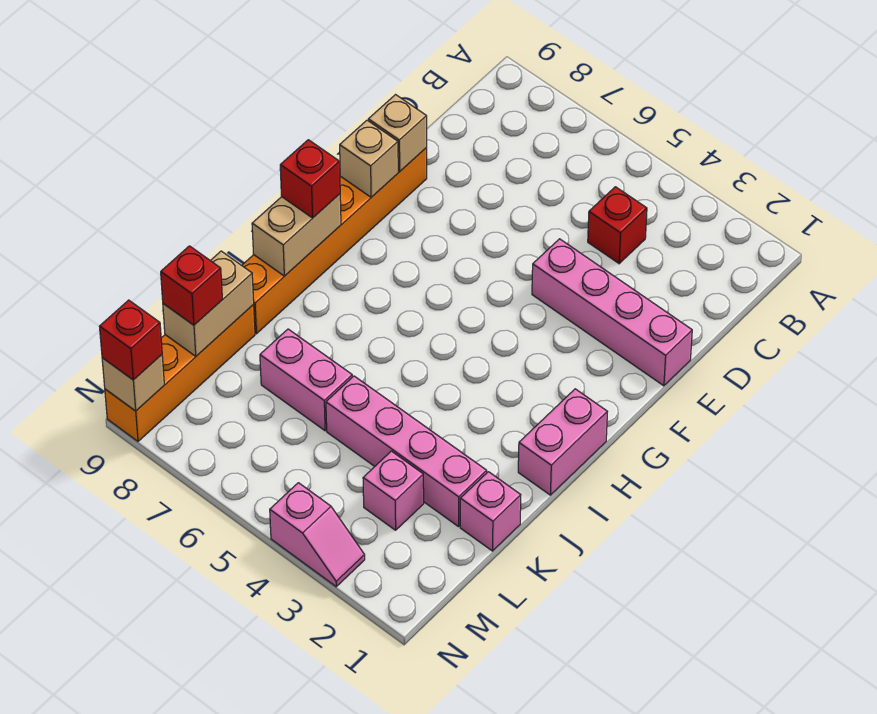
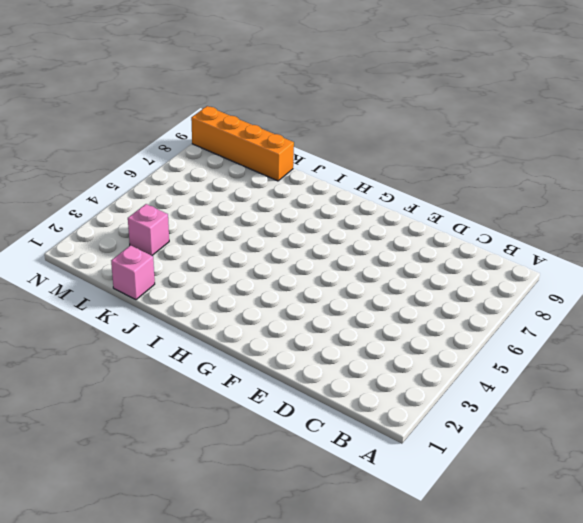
none -> red 1x1 brick [588,187,647,264]
none -> pink 1x4 brick [532,239,692,386]
none -> orange 1x6 brick [242,148,427,334]

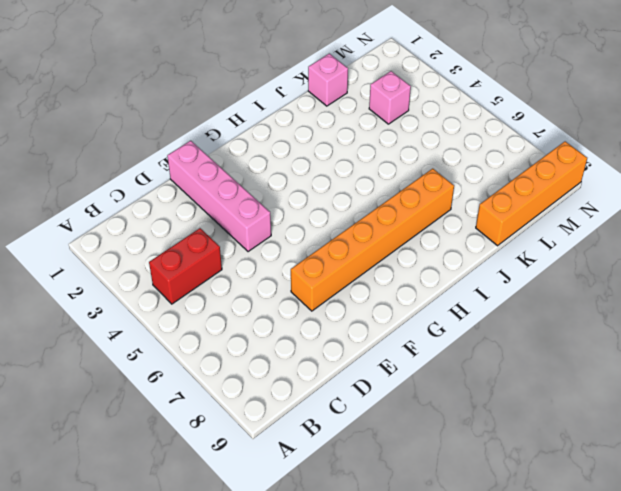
red 1x2 brick [149,228,222,304] -> red 1x1 brick [588,187,647,264]
orange 1x6 brick [291,169,454,311] -> orange 1x6 brick moved to [242,148,427,334]
none -> pink 1x2 brick [518,389,607,495]
none -> pink 1x4 brick [326,376,487,527]
none -> pink 1x2 brick [260,329,352,431]

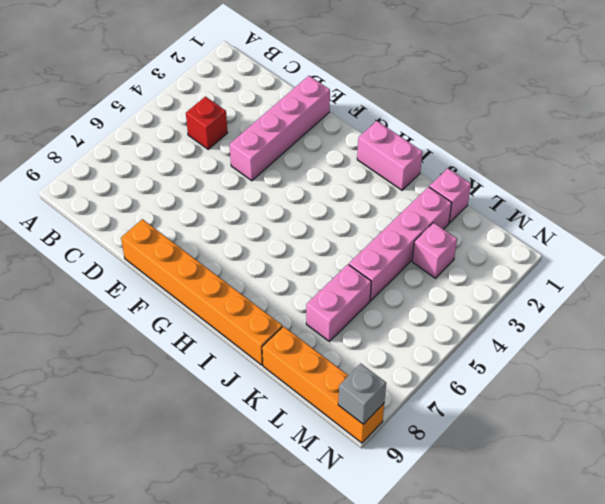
grey 1x1 brick [338,364,386,424] -> tan 1x1 brick [102,355,164,411]
none -> pink 1x2 slope [270,483,365,587]
none -> tan 1x1 brick [368,95,427,171]
none -> tan 1x1 brick [340,120,398,197]

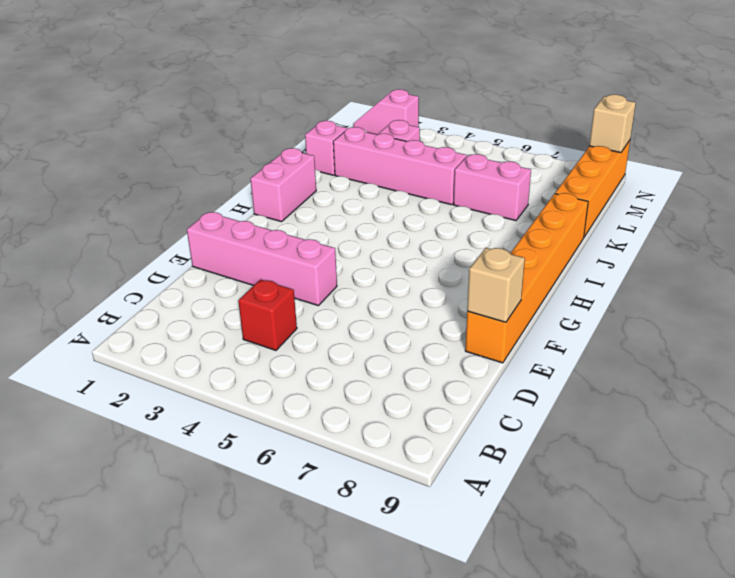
pink 1x2 slope [353,89,419,135] -> pink 1x2 slope moved to [270,483,365,587]
none -> tan 1x1 brick [340,120,398,197]
none -> tan 1x2 brick [252,194,341,276]
none -> tan 1x2 brick [163,251,254,356]

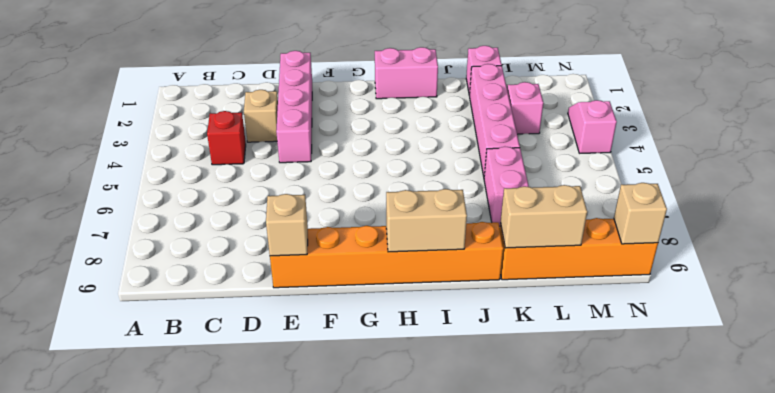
tan 1x1 brick [244,90,278,142] -> tan 1x1 brick moved to [340,120,398,197]
none -> red 1x1 brick [280,140,340,218]
none -> red 1x1 brick [161,246,222,325]
none -> red 1x1 brick [99,300,162,380]

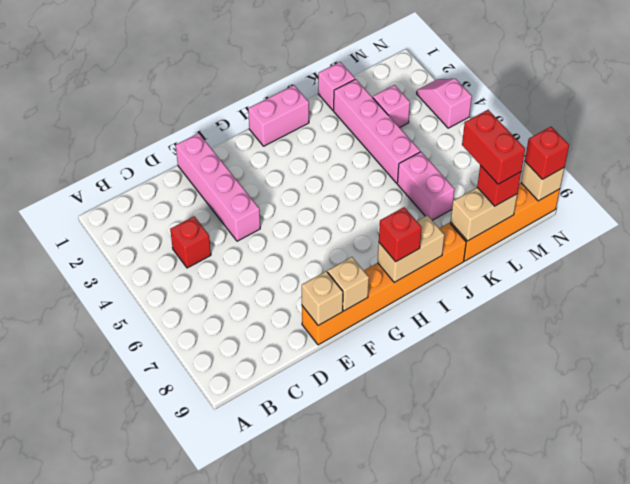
red 1x2 brick [462,110,525,184] -> none

